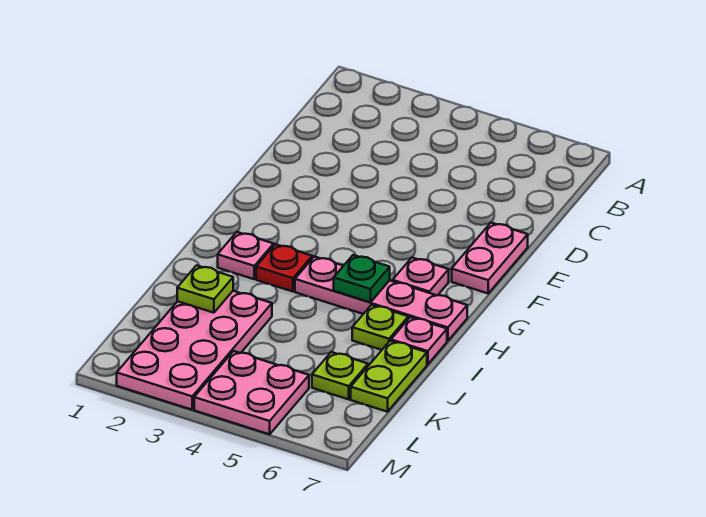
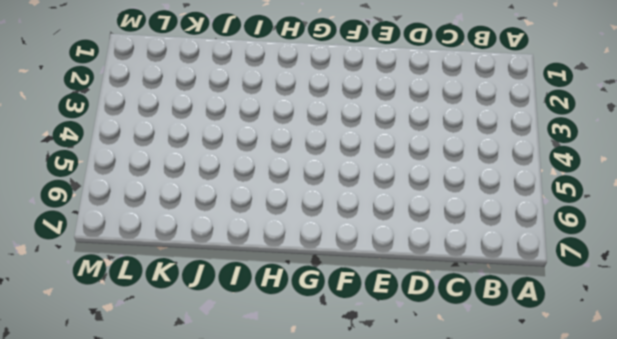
none -> pink 1x2 plate [452,223,528,293]
none -> pink 1x1 plate [393,258,449,295]
none -> pink 1x1 plate [218,232,274,279]

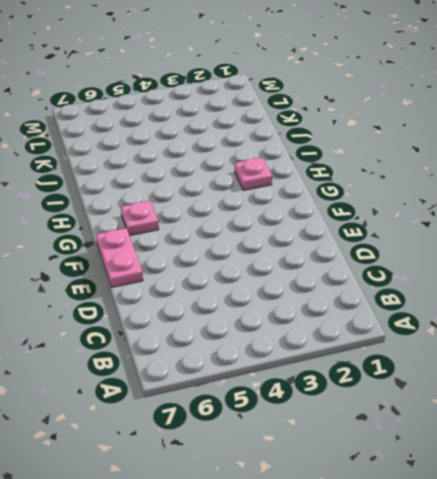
none -> red 1x1 plate [256,244,312,292]
none -> pink 1x4 plate [295,257,467,341]
none -> lime 1x1 plate [352,305,408,350]

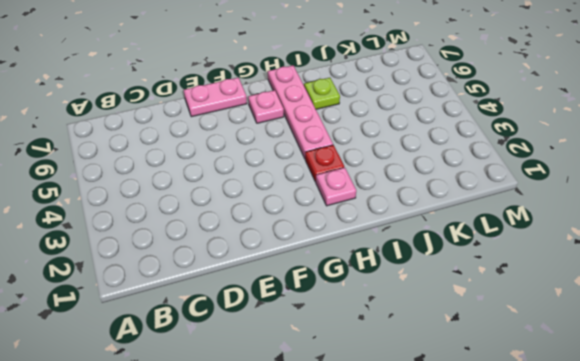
none -> pink 1x1 plate [391,317,447,364]
none -> pink 2x4 plate [117,291,272,410]
none -> lime 1x2 plate [351,341,427,412]

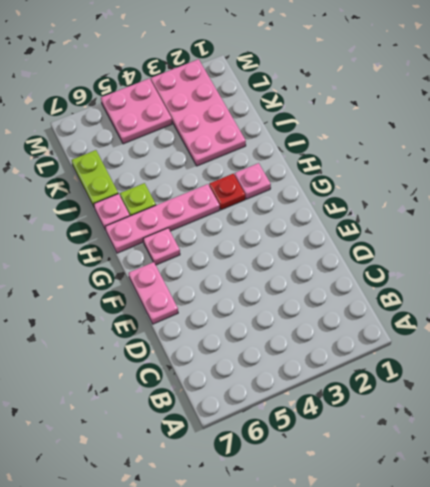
none -> lime 1x1 plate [312,352,368,399]
none -> green 1x1 plate [334,255,390,302]
none -> lime 1x1 plate [177,265,233,313]

